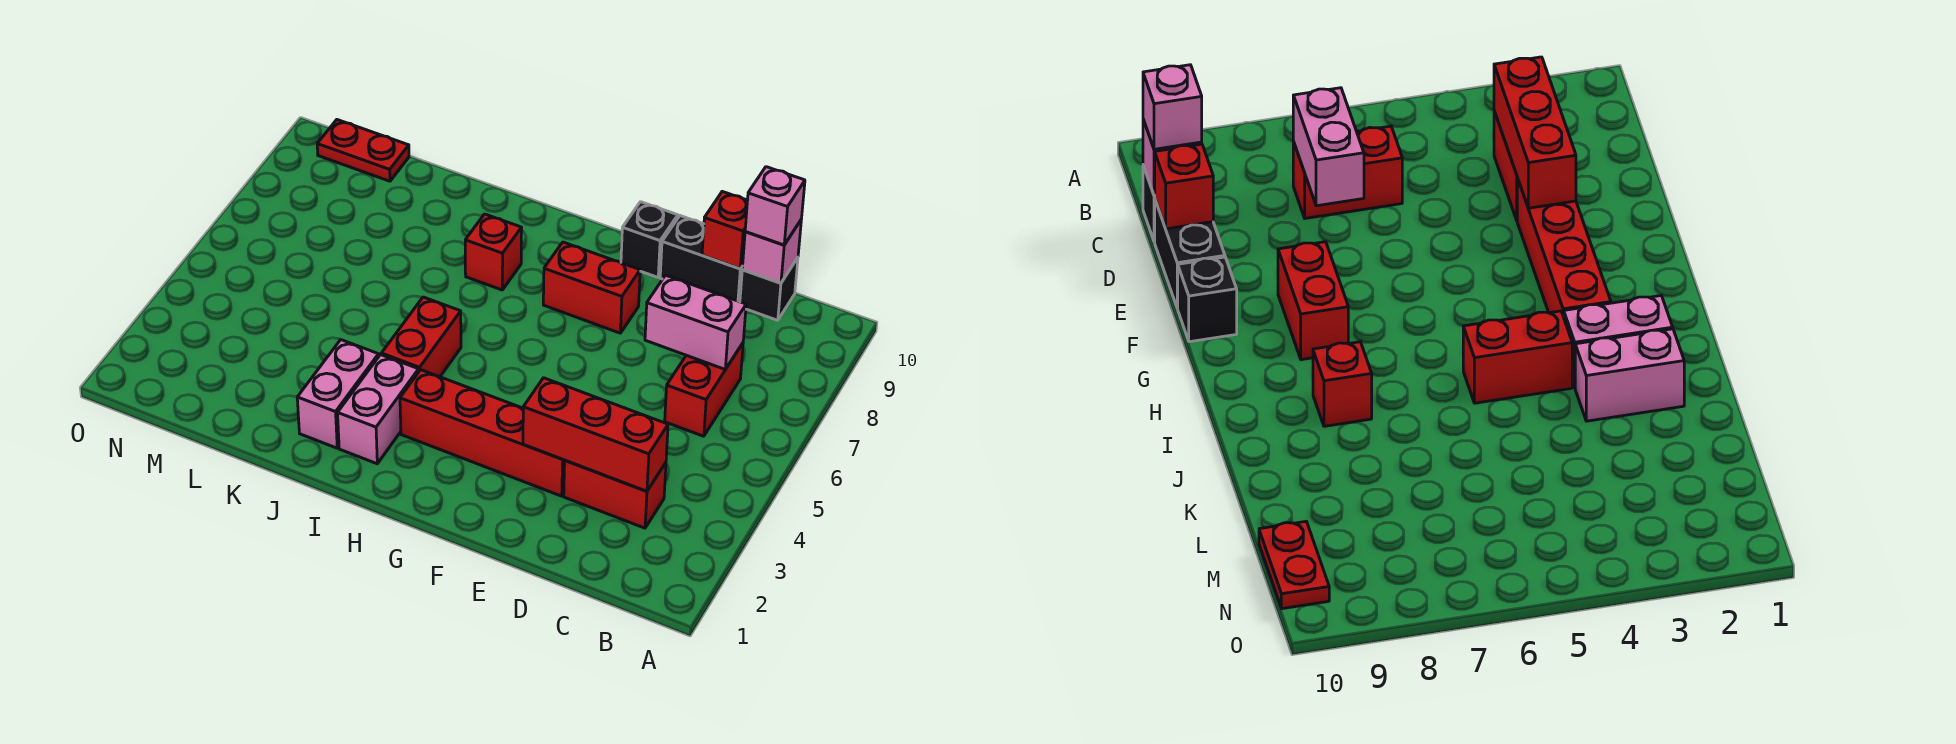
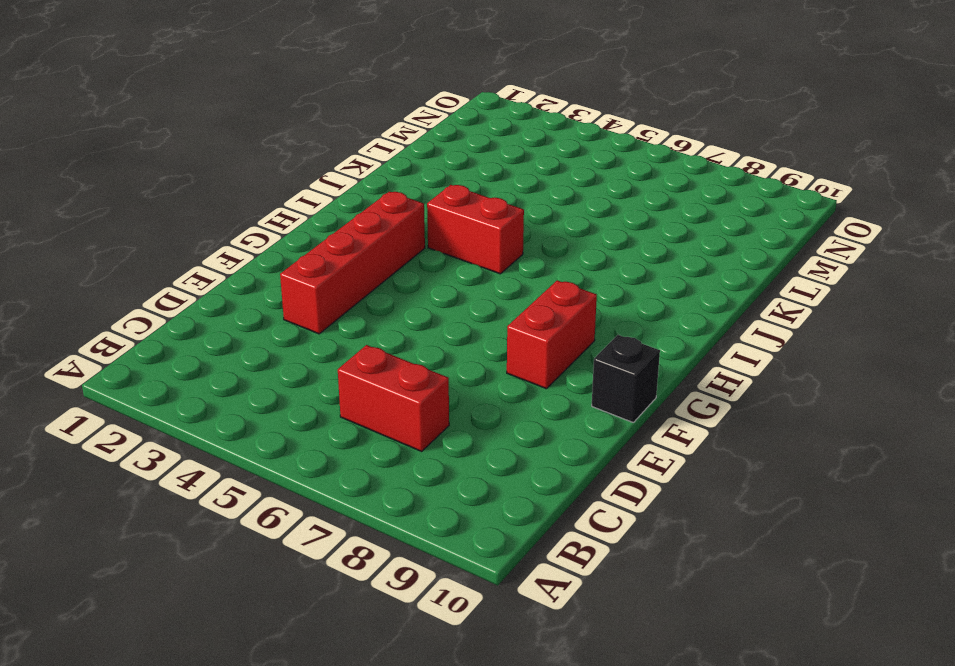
none -> red 1x2 brick [564,461,666,528]
none -> black 1x1 brick [740,258,798,320]
none -> black 1x2 brick [660,216,743,302]

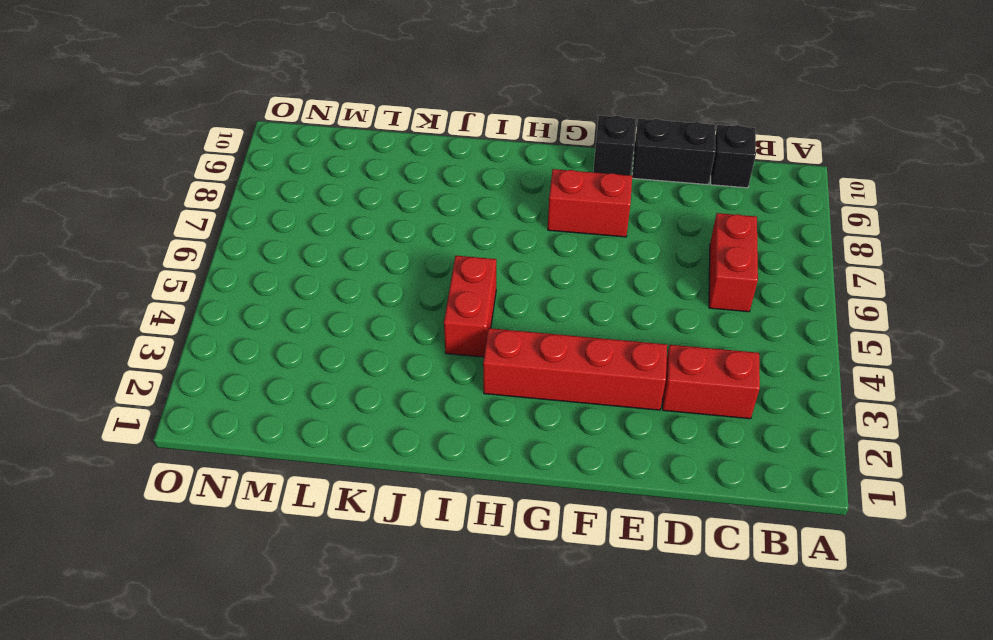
none -> pink 1x2 brick [338,355,419,464]
none -> red 1x1 brick [465,214,522,290]
none -> pink 1x2 brick [297,340,379,448]

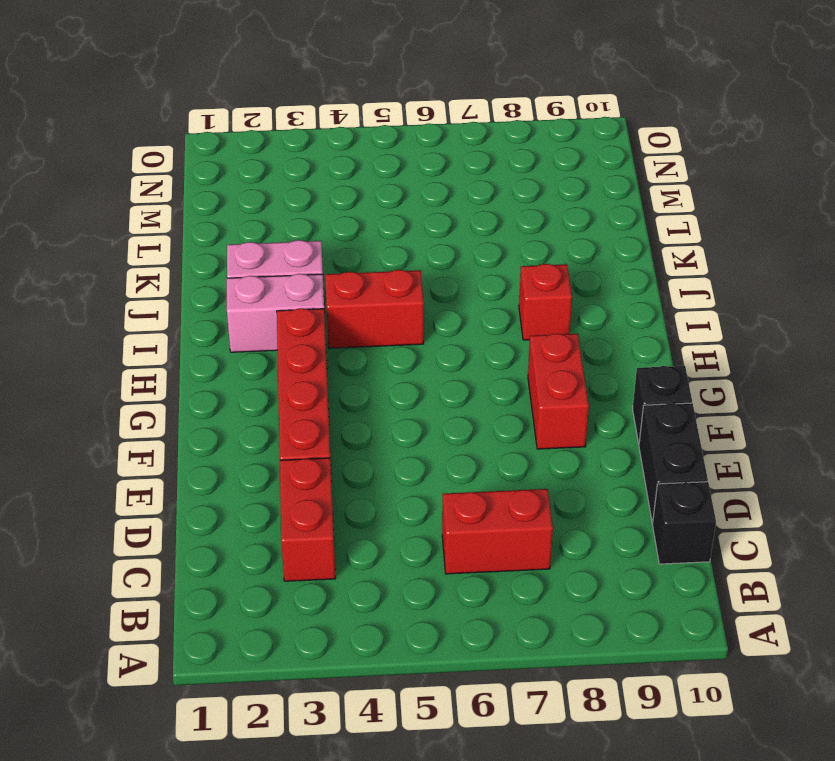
none -> red 1x2 plate [317,120,409,181]
none -> red 1x3 brick [523,378,668,491]
none -> pink 1x2 brick [645,275,746,369]

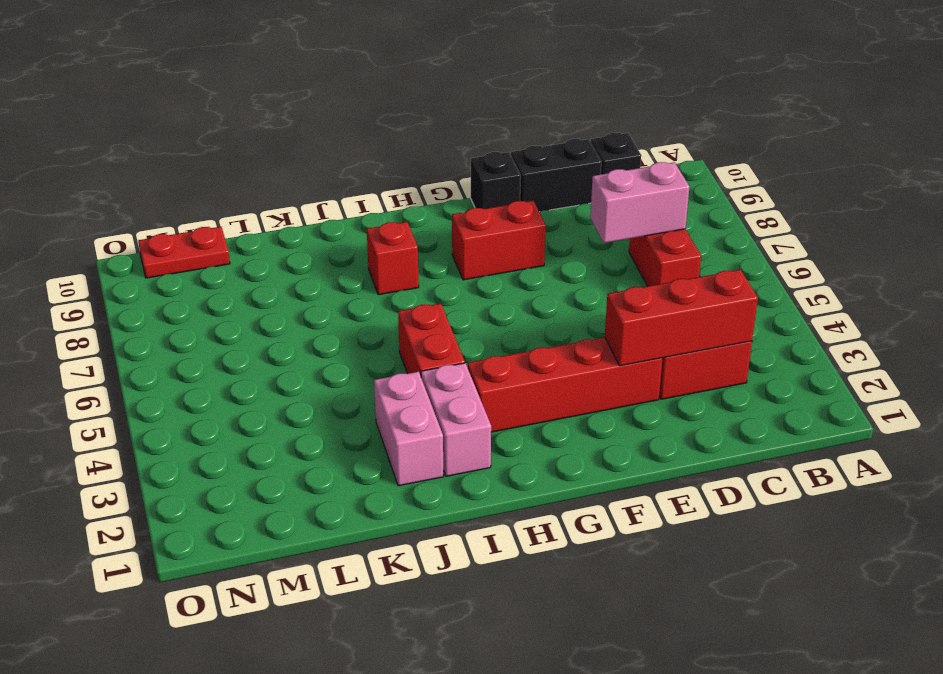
none -> pink 1x1 brick [742,220,801,283]
none -> red 1x1 brick [702,192,748,269]
none -> pink 1x1 brick [745,167,805,245]

